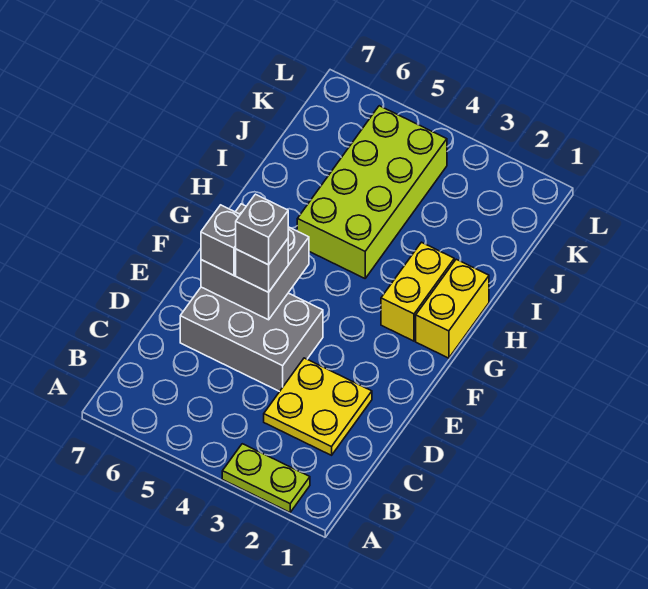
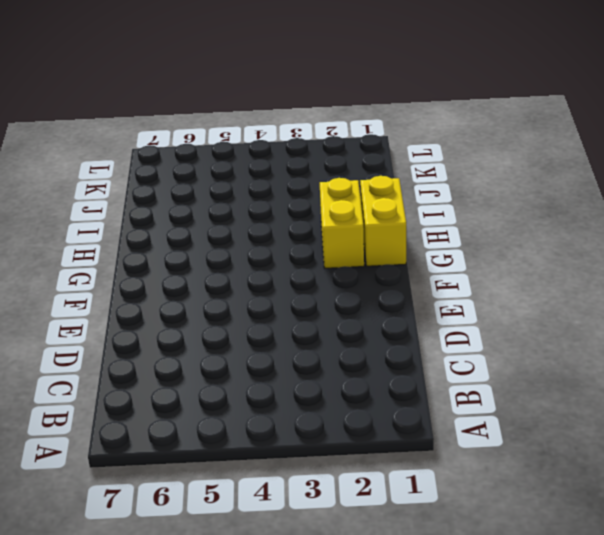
none -> lime 1x2 plate [222,444,310,512]
none -> yellow 2x2 plate [264,358,372,455]

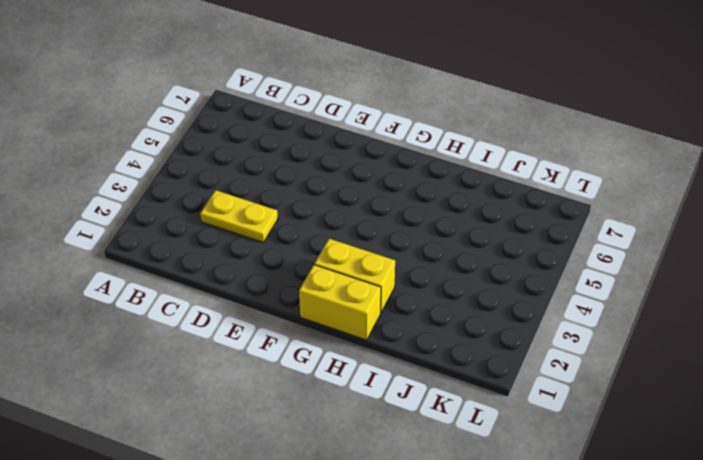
yellow 1x2 plate [200,190,278,242] -> yellow 2x2 plate [264,358,372,455]
none -> lime 1x2 plate [222,444,310,512]
none -> grey 2x3 brick [180,287,323,392]

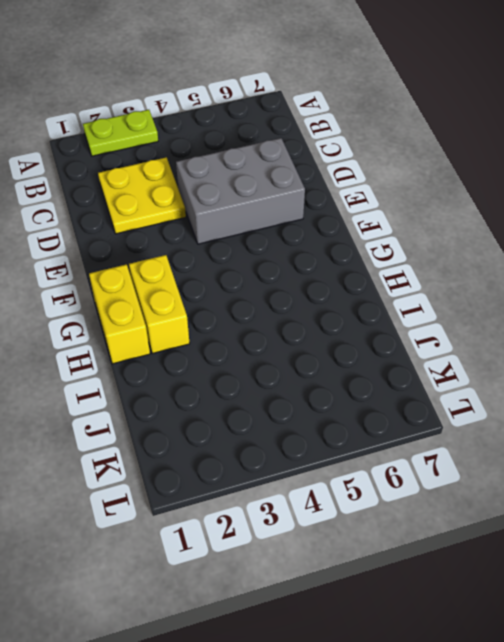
none -> lime 2x4 brick [297,106,447,278]
none -> grey 2x2 brick [201,204,309,320]

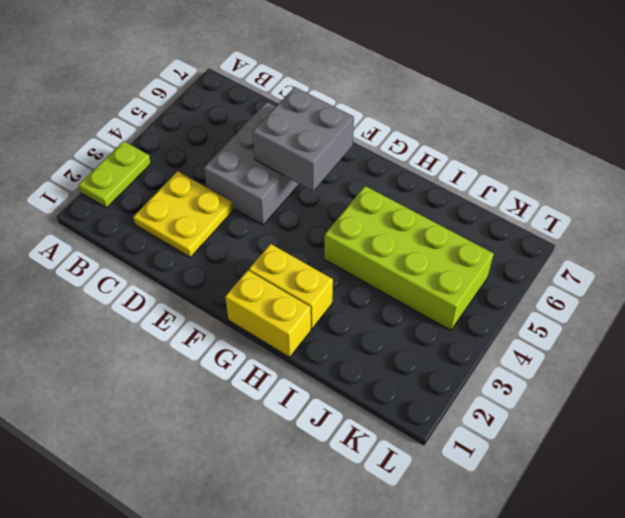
none -> grey 1x1 brick [236,239,288,292]
none -> grey 1x1 brick [201,205,240,275]

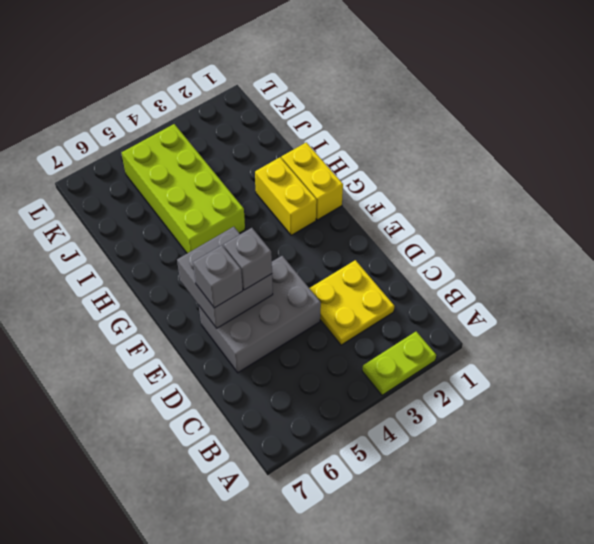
none -> grey 1x1 brick [236,194,288,265]

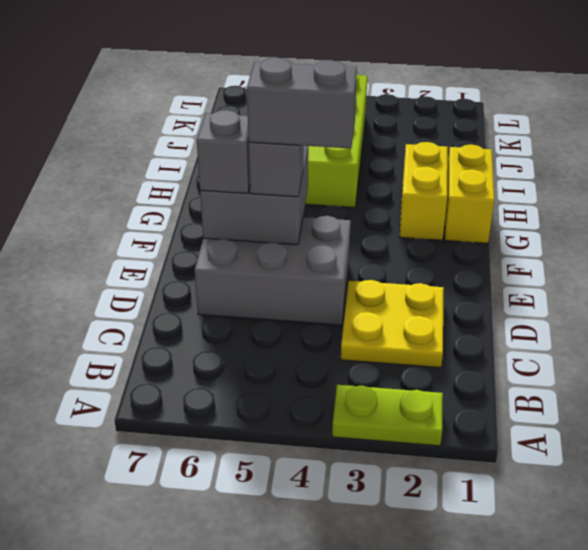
grey 1x2 brick [247,58,357,148] -> grey 1x1 brick [236,194,288,265]

